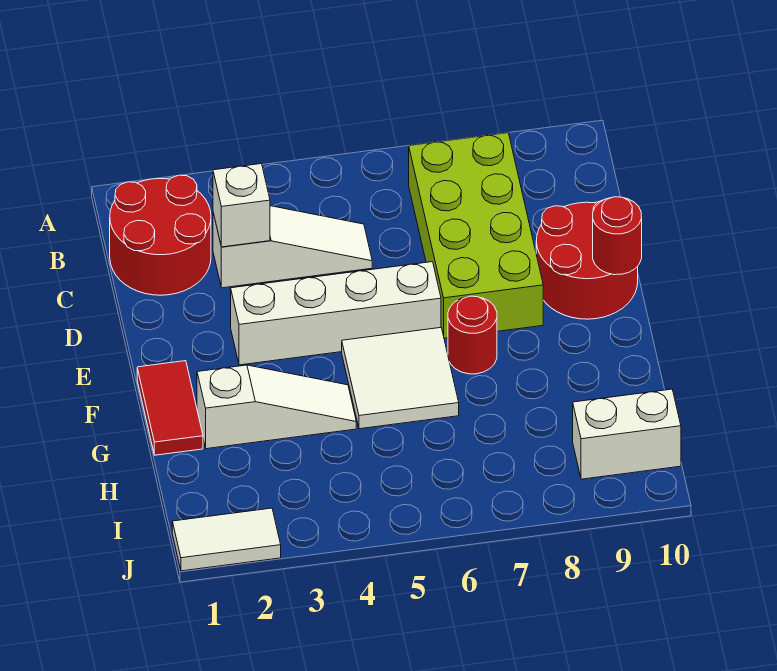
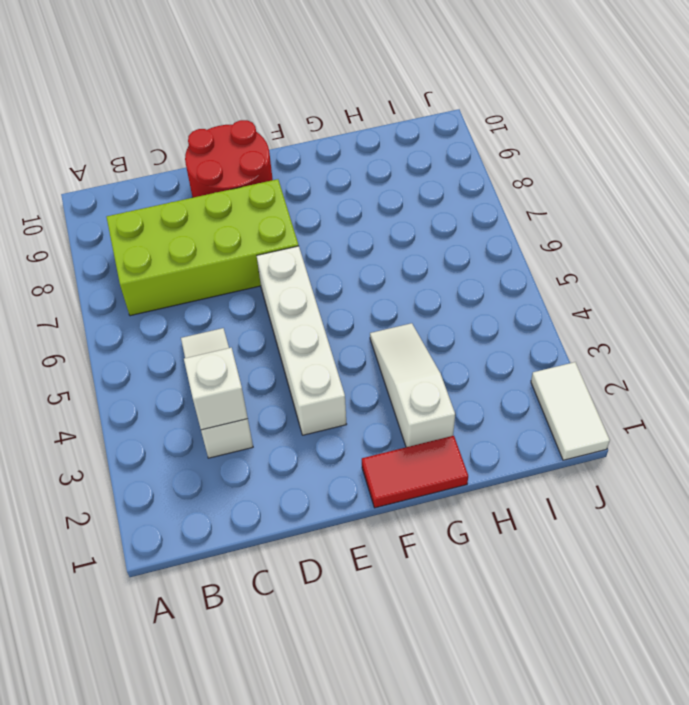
none -> red 2x2 round brick [110,175,211,295]
none -> white 2x2 tile [342,328,459,429]
none -> red 1x1 round brick [448,296,497,374]

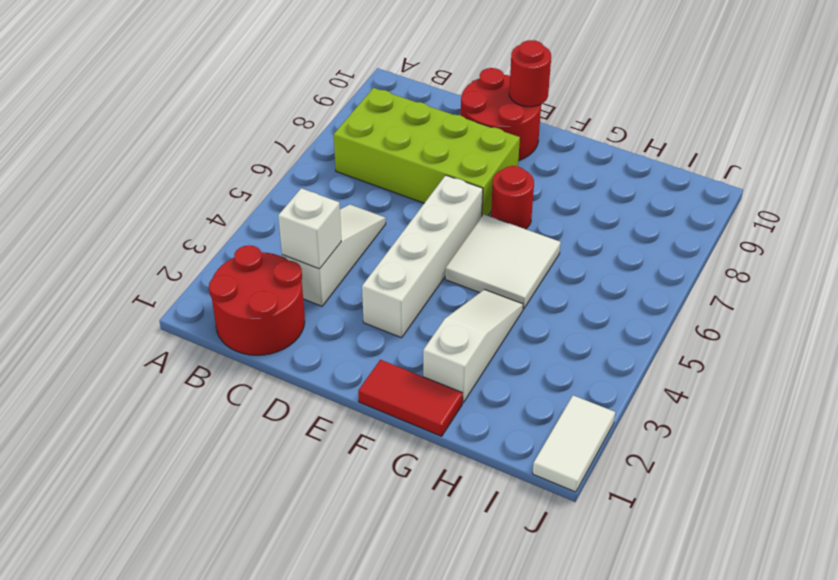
none -> white 1x2 brick [573,389,681,479]

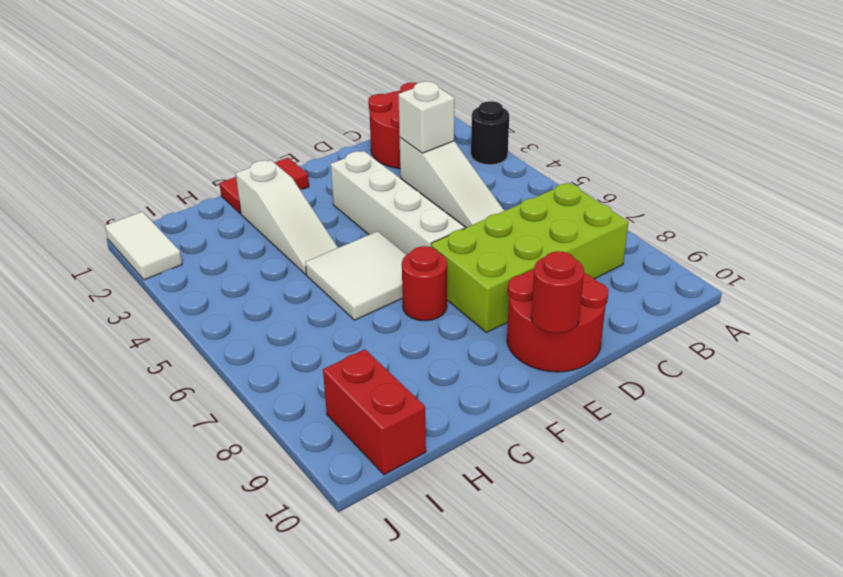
black 1x1 round brick [471,101,509,165] -> none
red 1x2 brick [323,349,426,475] -> white 1x2 brick [573,389,681,479]

